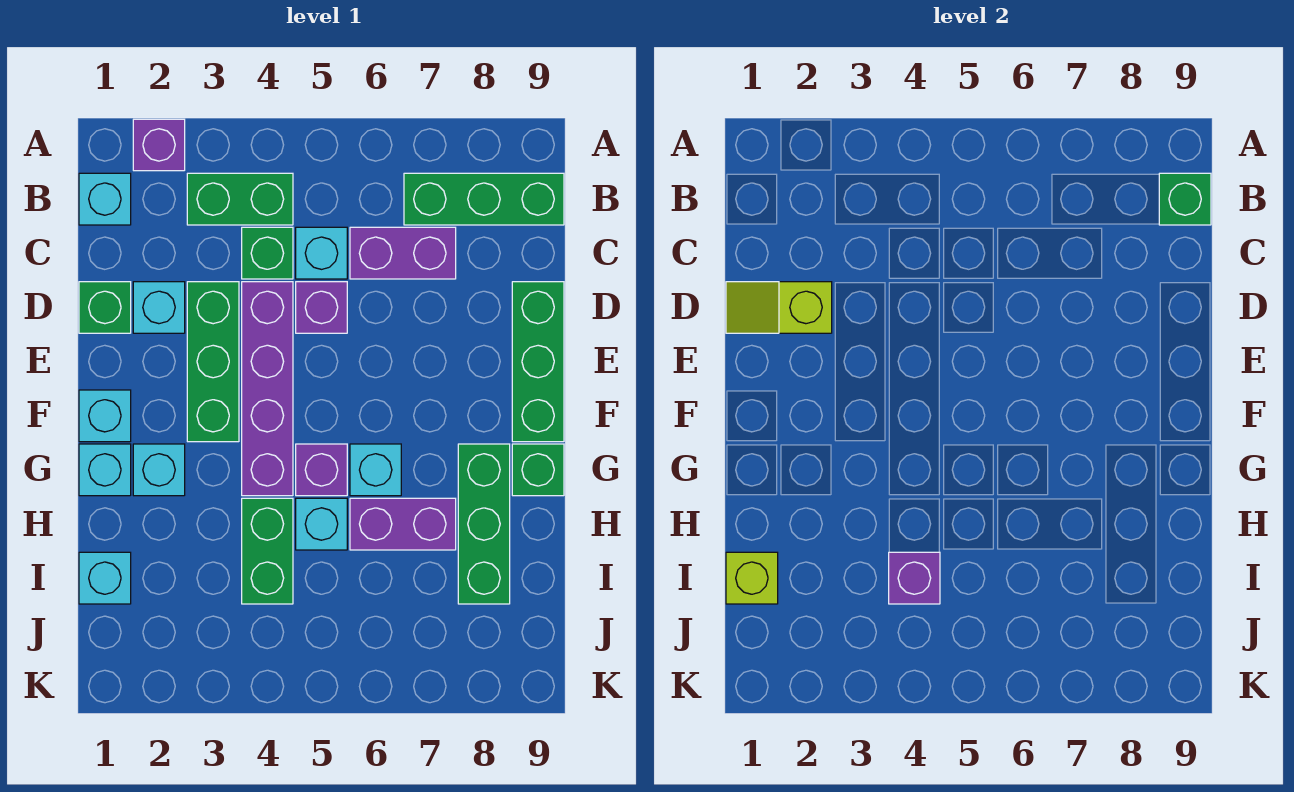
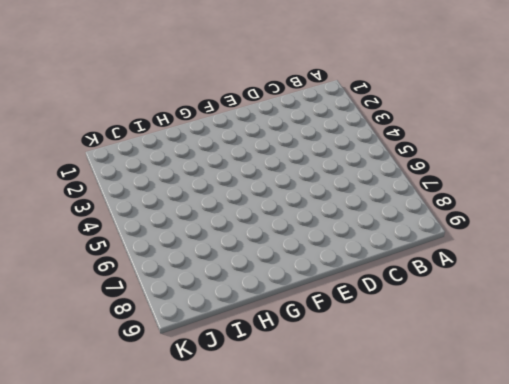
none -> purple 1x1 brick [133,119,185,171]
none -> cyan 1x1 brick [79,173,131,225]
none -> green 1x2 brick [187,173,293,225]

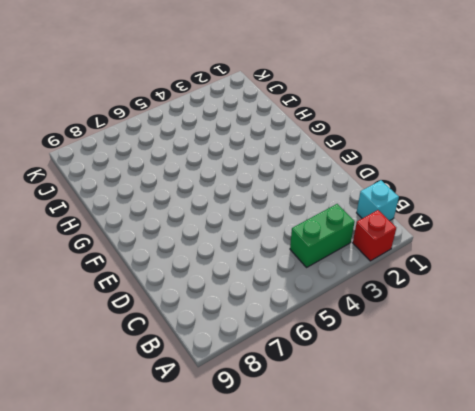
red 1x1 brick [353,210,396,261] -> purple 1x1 brick [133,119,185,171]
none -> green 1x3 brick [404,173,564,225]
none -> green 1x1 brick [242,227,293,279]
none -> cyan 1x1 brick [296,227,347,279]

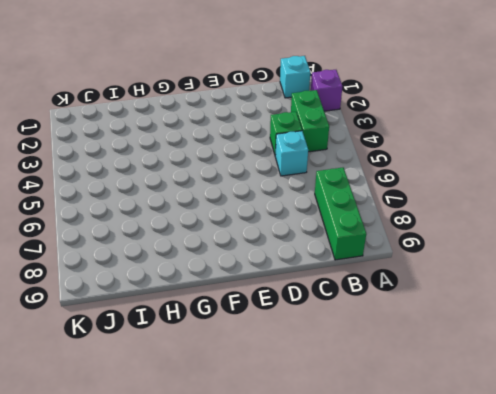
none -> purple 1x2 brick [350,227,456,279]
none -> green 1x1 brick [79,282,131,333]
none -> cyan 1x1 brick [133,282,185,333]

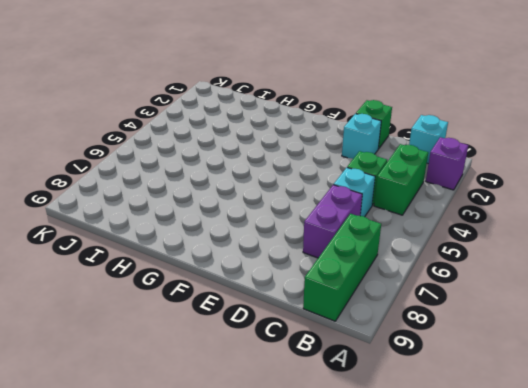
none -> green 1x3 brick [187,282,239,442]
none -> purple 1x4 brick [242,282,293,496]
none -> purple 1x1 brick [296,282,347,333]

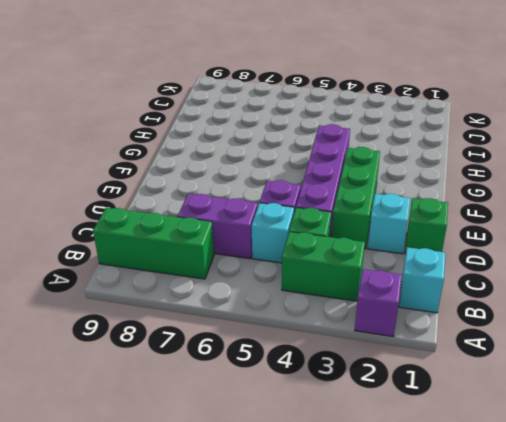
none -> green 1x3 brick [512,282,564,442]
none -> cyan 1x1 brick [79,390,131,442]
none -> cyan 1x1 brick [79,444,131,496]

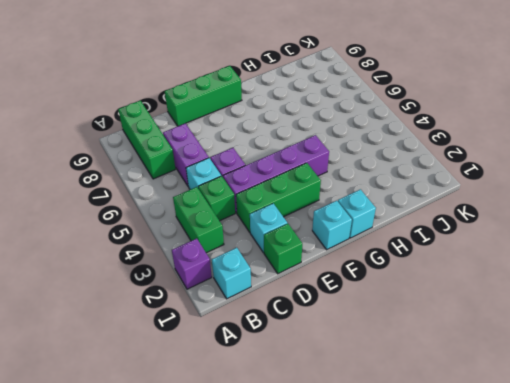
none -> cyan 1x1 brick [133,444,185,496]
none -> purple 1x1 brick [296,444,347,496]
none -> cyan 1x1 brick [350,444,401,496]

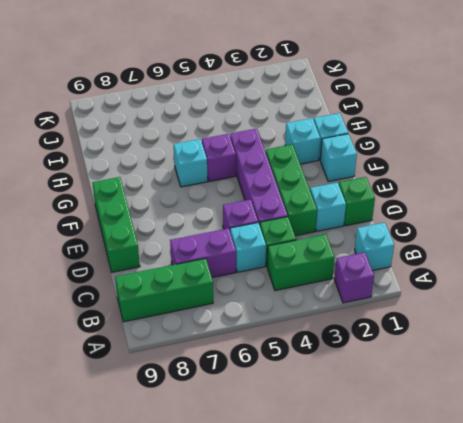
none -> green 1x3 brick [458,444,510,604]
none -> green 1x1 brick [512,444,564,496]
none -> green 1x2 brick [242,498,293,604]

